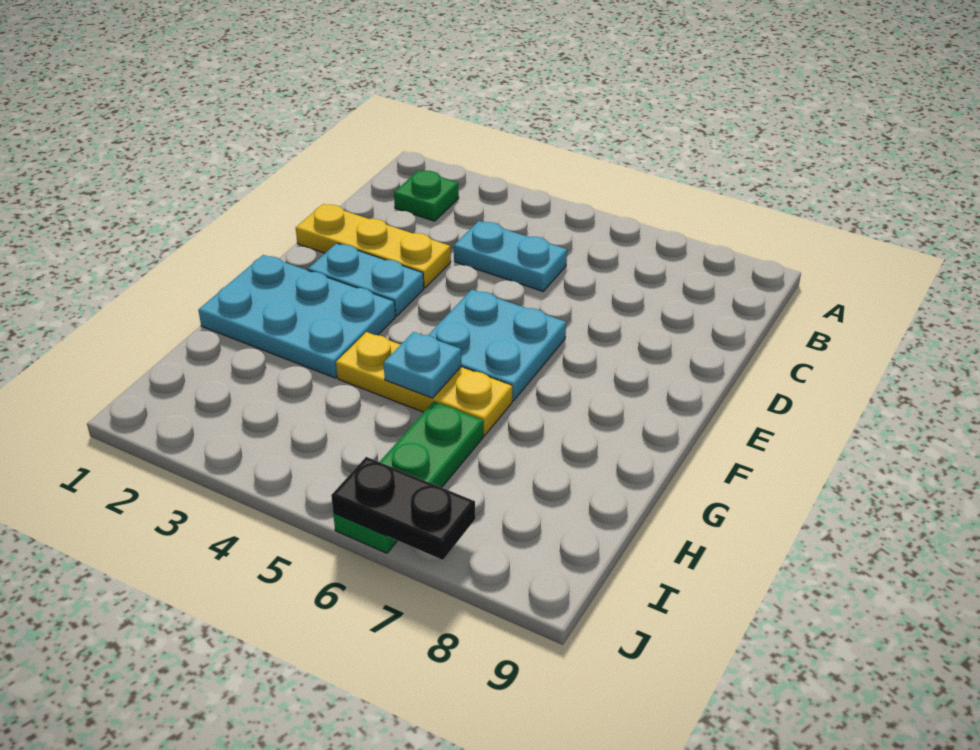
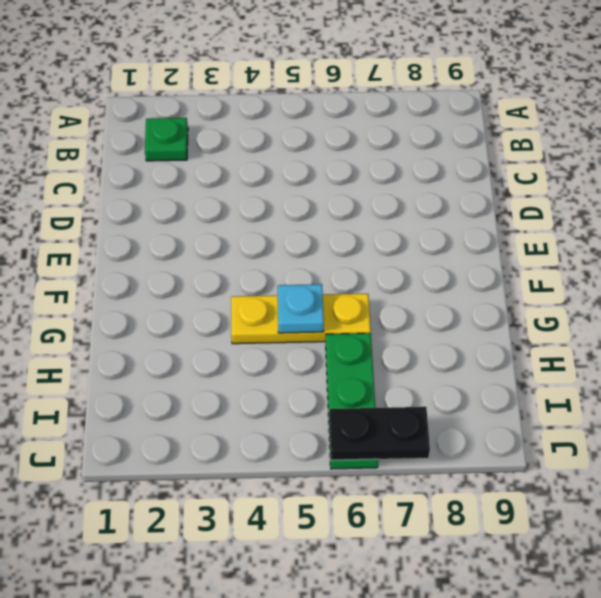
none -> cyan 1x2 plate [454,221,567,291]
none -> yellow 1x3 plate [296,204,451,288]

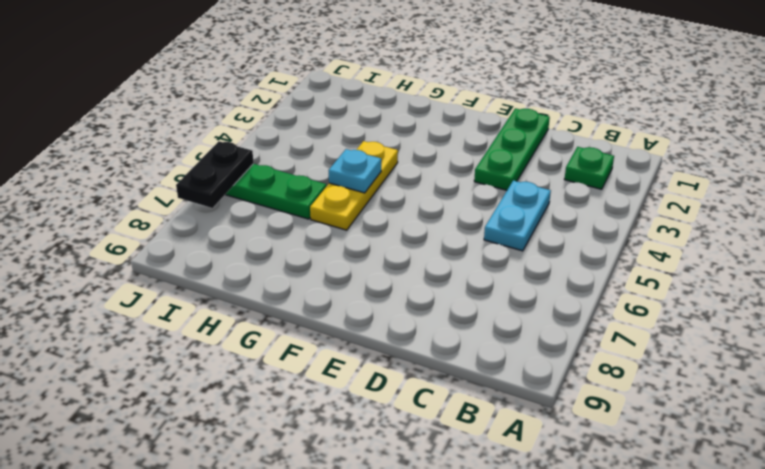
green 1x3 plate [474,108,550,190] -> yellow 1x3 plate [296,204,451,288]
none -> cyan 1x2 plate [308,243,424,316]
none -> cyan 2x2 plate [428,290,566,401]

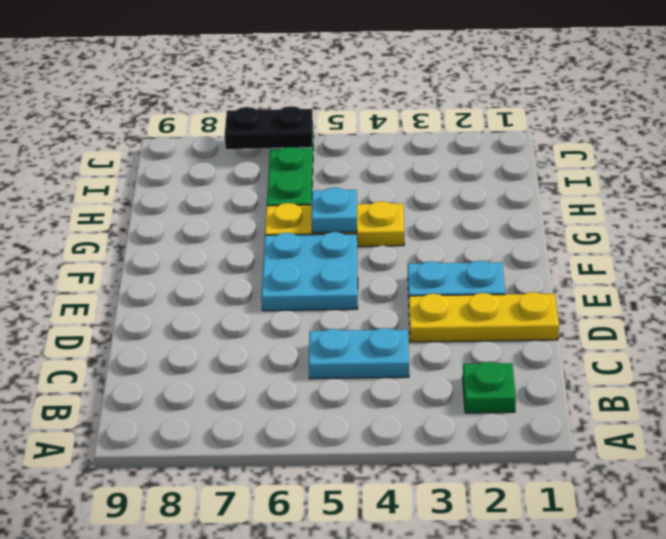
none -> cyan 2x3 plate [199,255,395,378]

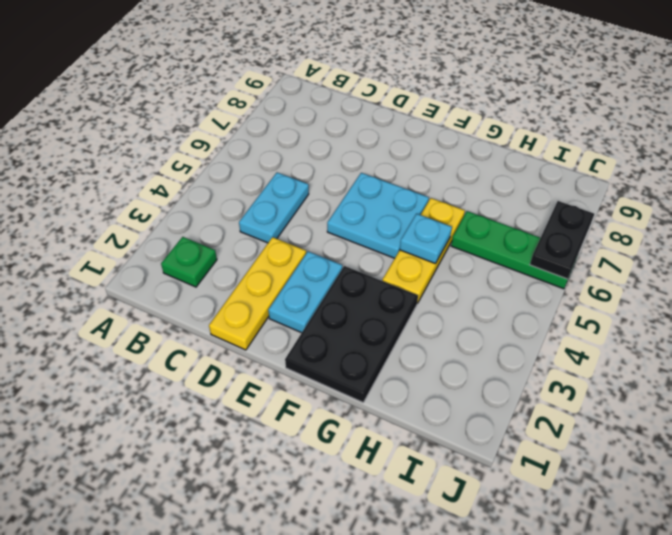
black 2x3 plate [285,266,418,402] -> cyan 2x3 plate [199,255,395,378]

